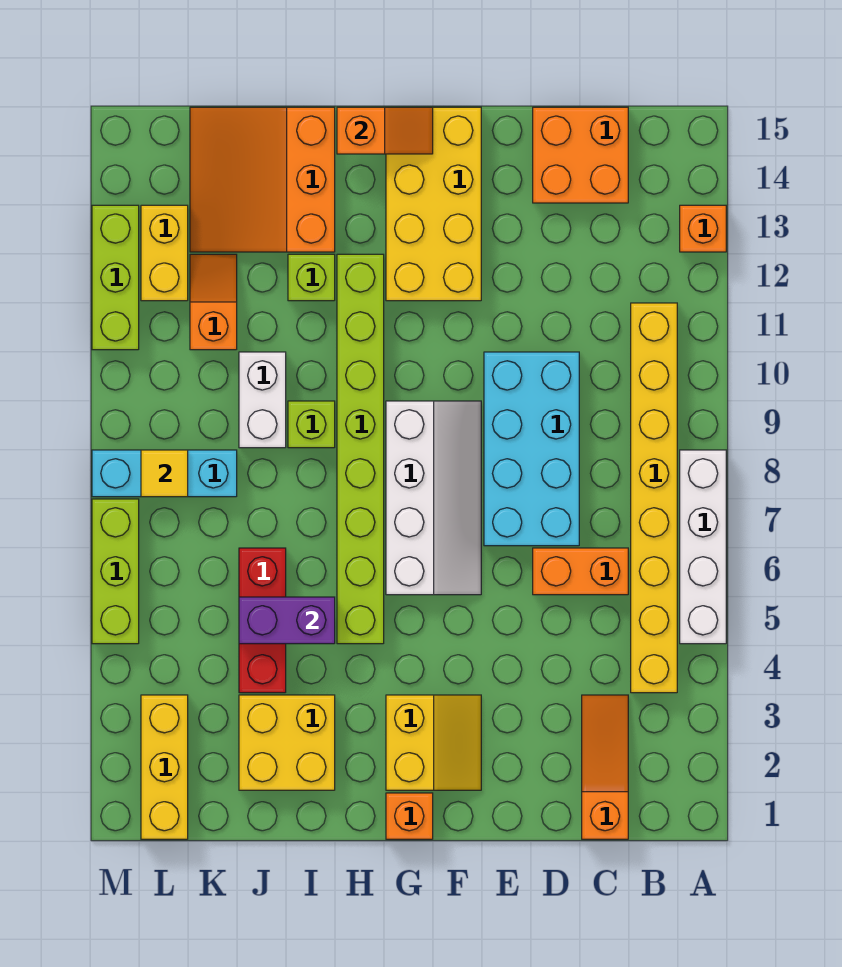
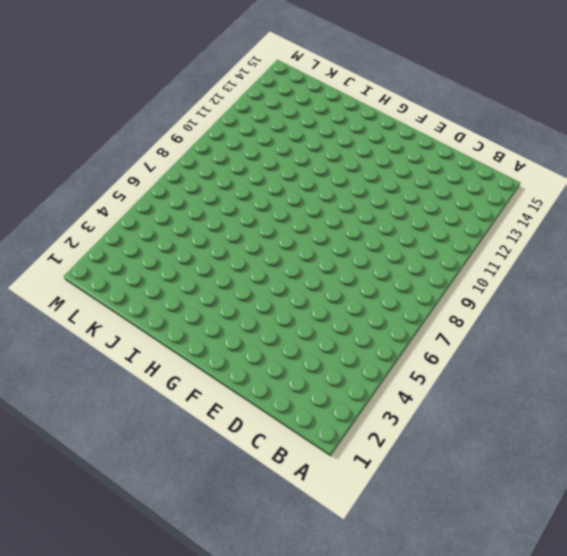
none -> white 1x4 brick [680,450,726,644]
none -> orange 1x1 brick [680,205,726,252]
none -> yellow 1x8 brick [631,303,677,693]

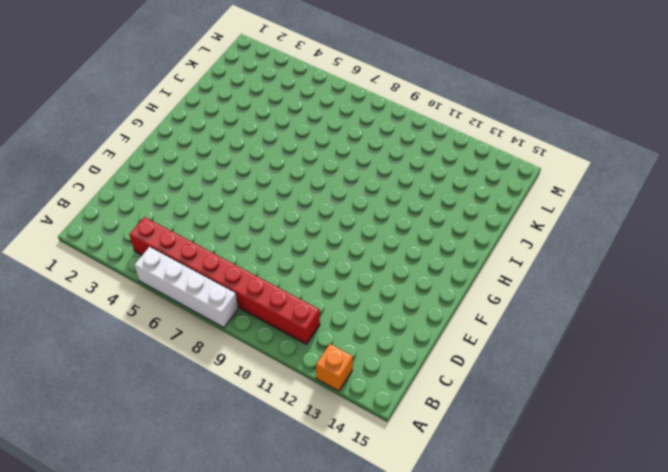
red 1x8 brick [129,217,320,344] -> yellow 1x8 brick [631,303,677,693]
none -> orange 1x3 slope [582,695,628,839]
none -> orange 1x2 brick [533,548,628,595]
none -> orange 2x2 brick [533,107,628,203]

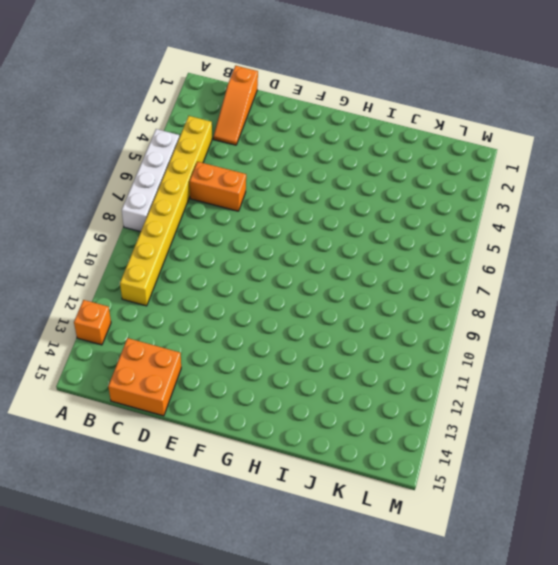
none -> cyan 2x4 brick [484,352,579,546]
none -> yellow 2x2 slope [386,695,481,790]
none -> white 2x4 slope [386,401,481,595]

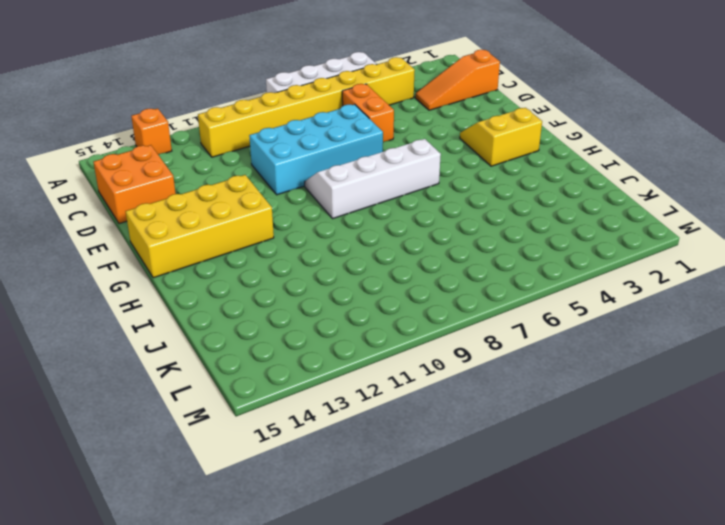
none -> orange 1x1 brick [386,793,433,839]
none -> lime 1x8 brick [337,254,384,644]
none -> yellow 2x2 brick [239,695,335,790]

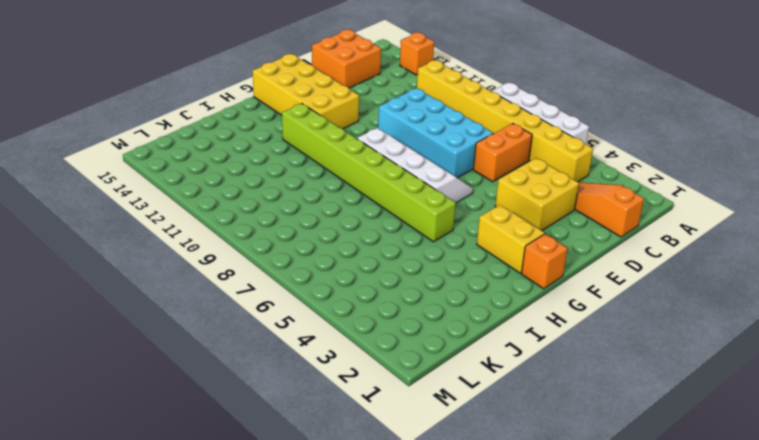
yellow 2x2 brick [495,158,579,231] -> yellow 2x2 brick moved to [239,695,335,790]
none -> lime 1x1 brick [288,401,335,448]
none -> lime 1x1 brick [288,254,335,301]
none -> orange 3x3 slope [190,107,335,252]

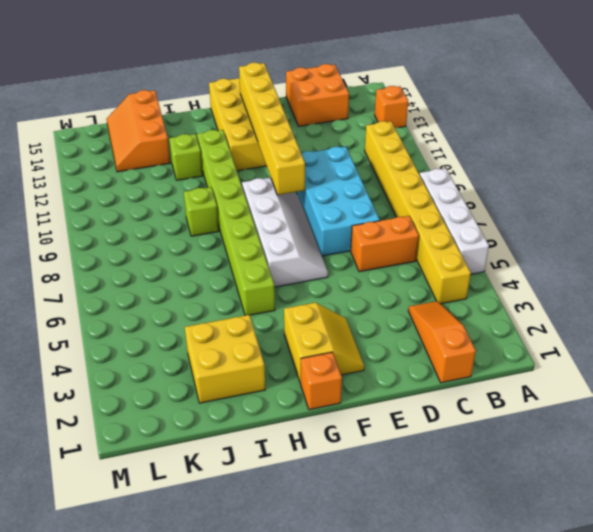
yellow 1x6 brick [239,63,305,195] -> none
orange 2x3 slope [106,90,170,172] -> orange 3x3 slope [190,107,335,252]
none -> red 1x3 brick [239,548,286,693]
none -> white 1x2 brick [239,352,286,448]
none -> cyan 1x3 brick [92,450,237,497]

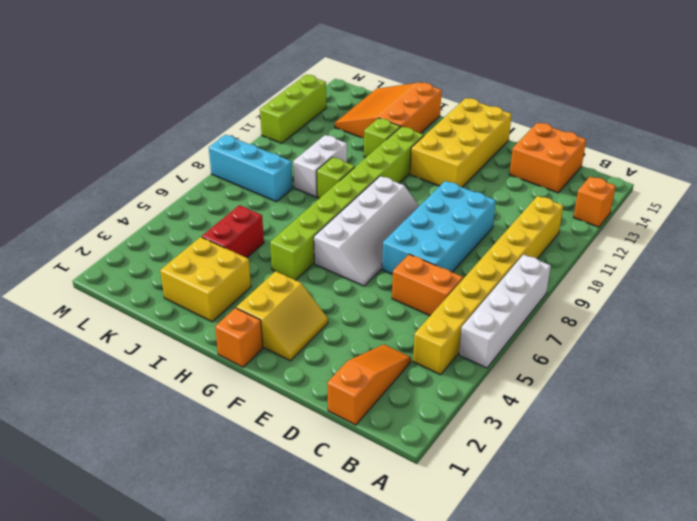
red 1x2 brick [202,205,264,258] -> red 1x3 brick [239,548,286,693]
none -> orange 1x2 slope [190,254,237,350]
none -> yellow 1x3 brick [141,695,188,839]
none -> yellow 1x2 brick [141,205,188,301]

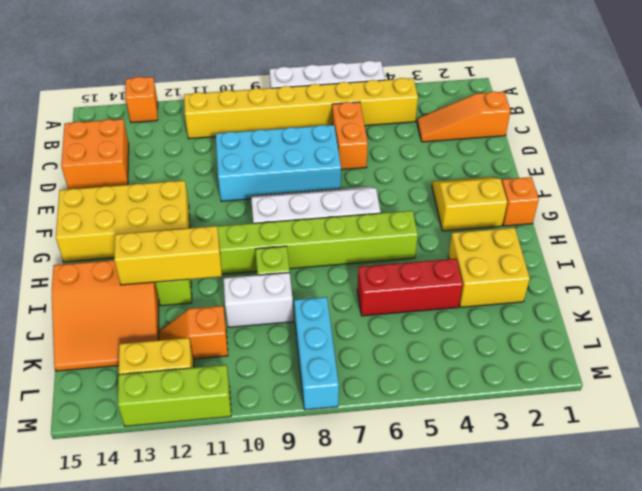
yellow 1x3 brick [114,226,222,285] -> yellow 1x3 brick moved to [141,695,188,839]
none -> lime 1x3 brick [92,499,139,644]
none -> orange 1x2 slope [337,107,433,154]
none -> purple 1x2 brick [239,597,335,644]

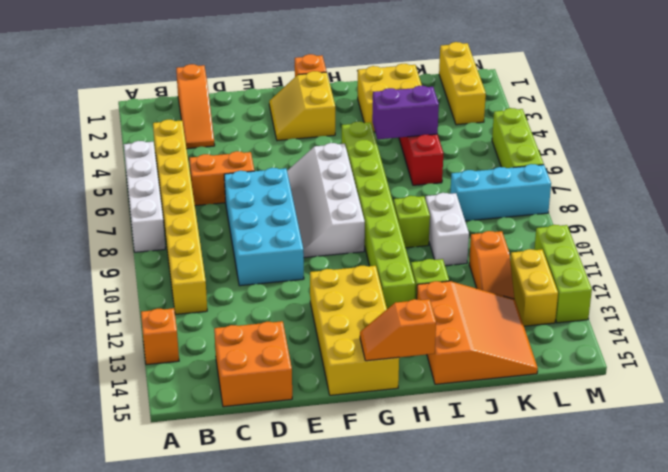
none -> yellow 1x1 tile [141,450,188,497]

